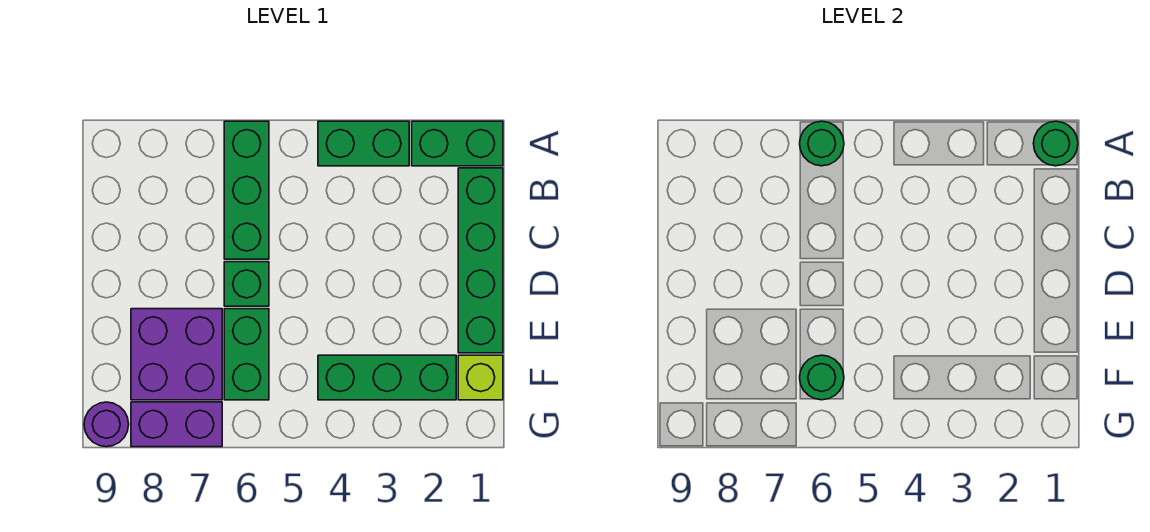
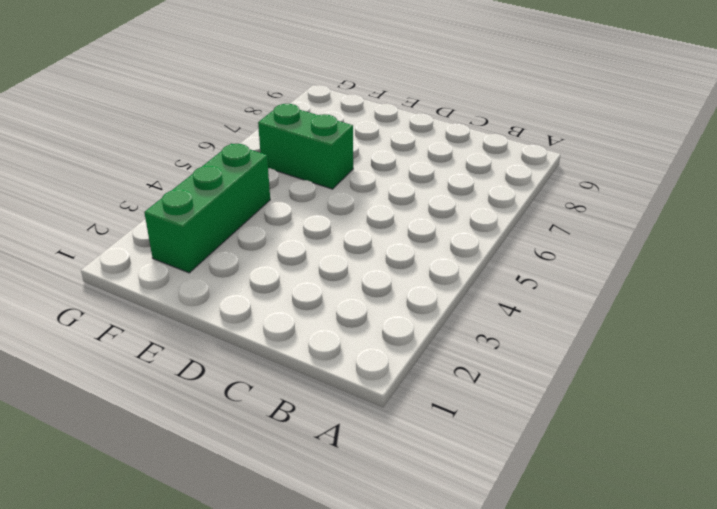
none -> green 1x2 brick [412,121,503,166]
none -> green 1x2 brick [318,121,409,166]
none -> green 1x3 brick [224,121,269,259]

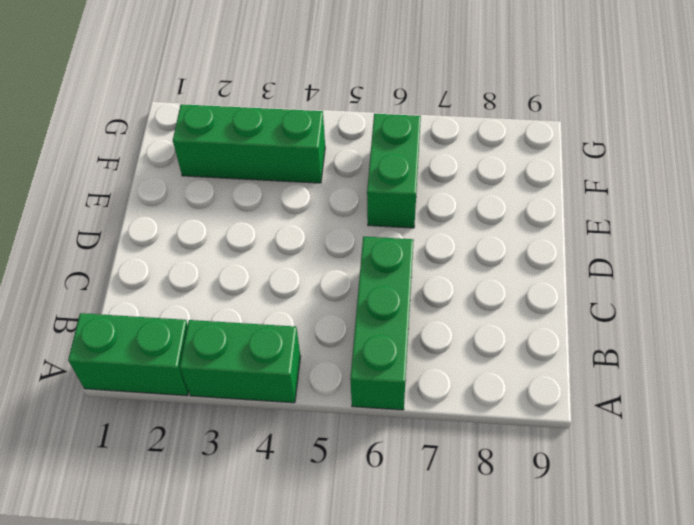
none -> green 1x4 brick [458,168,503,353]
none -> green 1x1 brick [224,262,269,306]
none -> purple 2x2 brick [131,309,222,400]

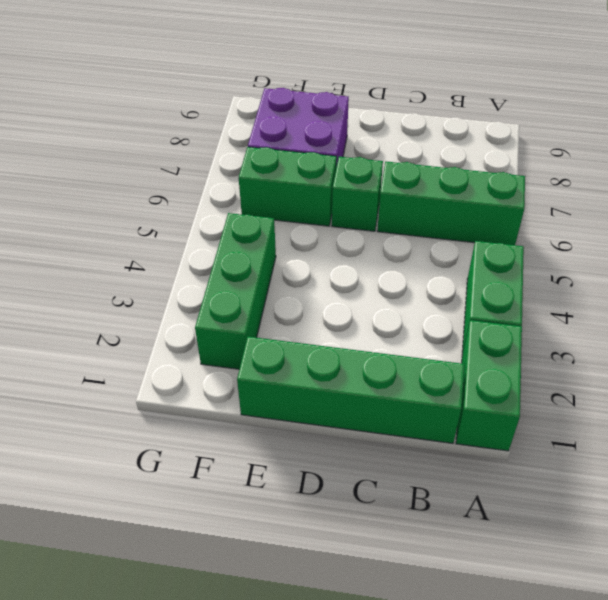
none -> lime 1x1 brick [458,355,503,400]
none -> purple 1x2 brick [131,402,222,447]
none -> purple 1x1 round brick [84,402,129,447]

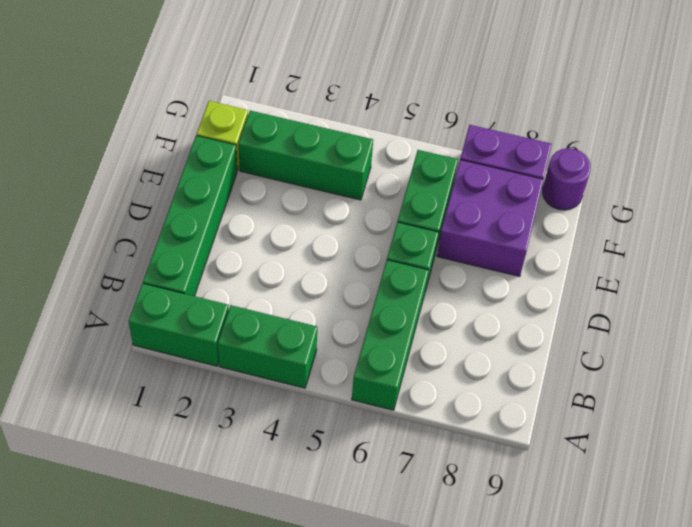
none -> green 1x1 round brick [1034,121,1078,166]
none -> green 1x1 round brick [800,121,844,166]
none -> green 1x1 round brick [800,355,844,400]

